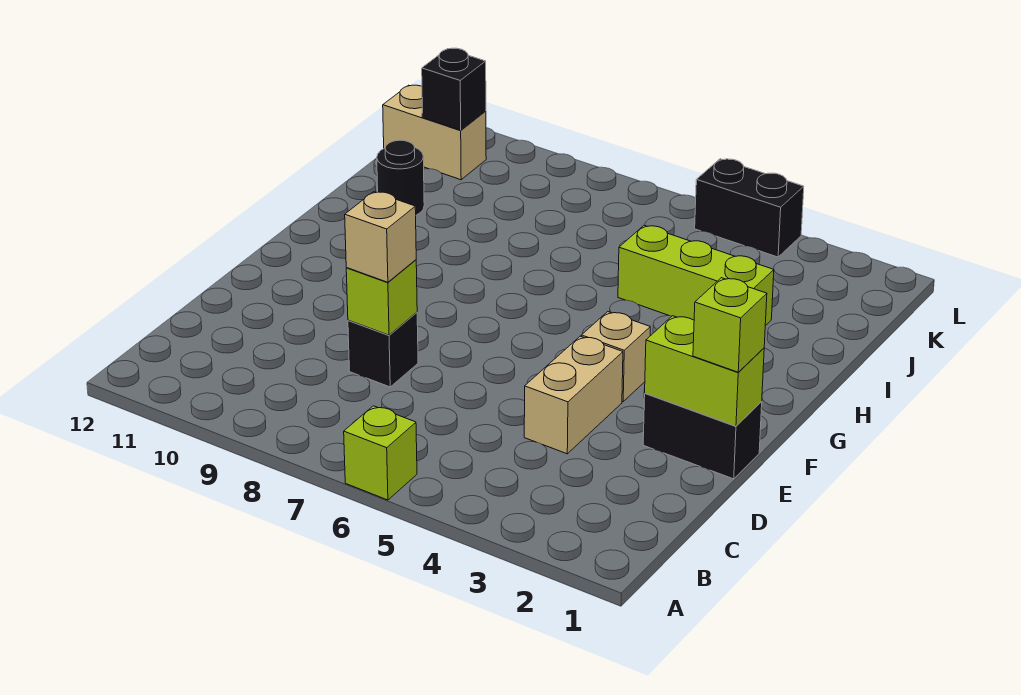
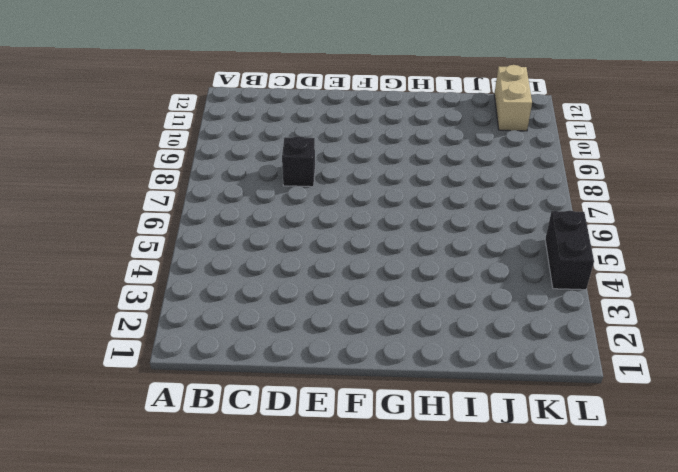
none -> lime 1x1 brick [344,406,417,500]
none -> tan 1x2 brick [524,336,623,454]
none -> black 1x2 brick [643,393,762,479]

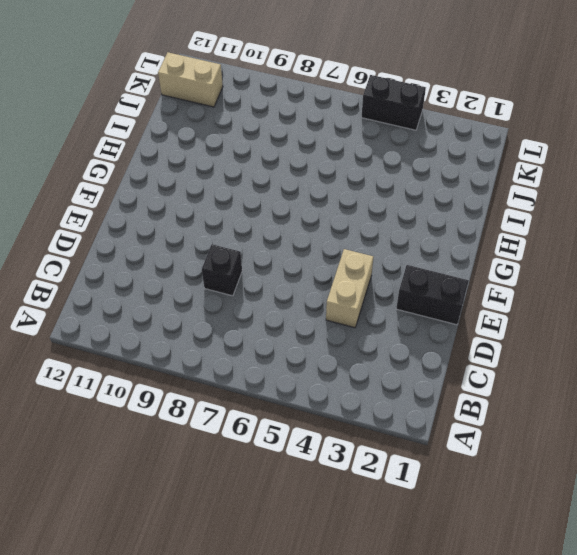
none -> lime 1x1 brick [344,406,417,500]
none -> tan 1x1 brick [581,312,650,402]
none -> lime 1x3 brick [618,225,774,326]

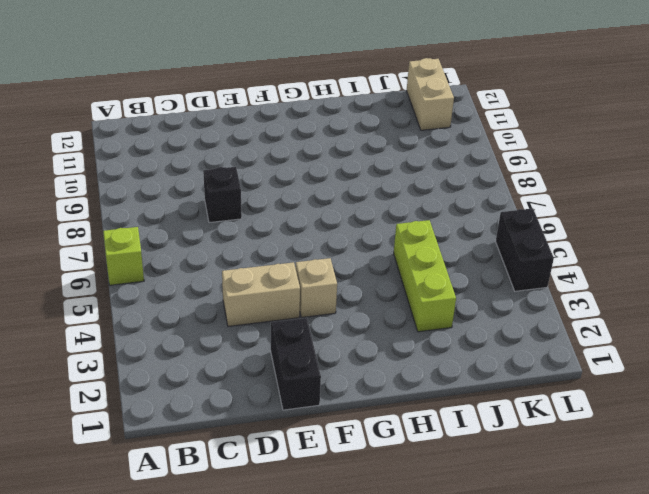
none -> black 1x1 round brick [377,140,424,215]
none -> lime 1x1 brick [346,260,417,335]
none -> lime 1x2 brick [644,316,764,426]

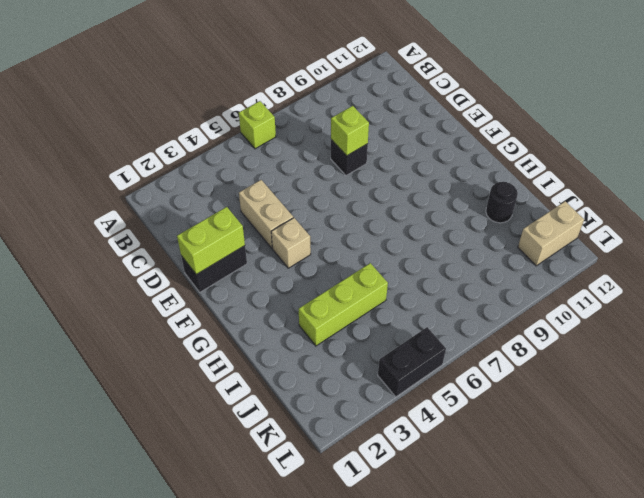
none -> black 1x1 brick [422,48,486,130]
none -> tan 1x1 brick [345,192,416,282]
none -> lime 1x1 brick [693,278,767,372]

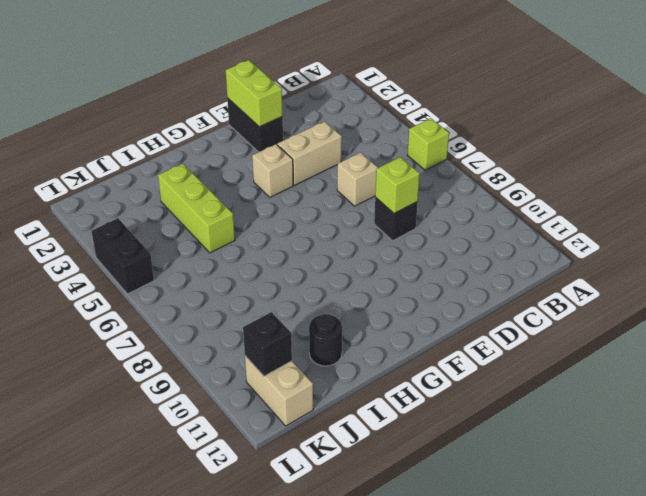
tan 1x1 brick [337,153,378,206] -> tan 1x1 brick moved to [345,192,416,282]
none -> lime 1x1 brick [693,278,767,372]

